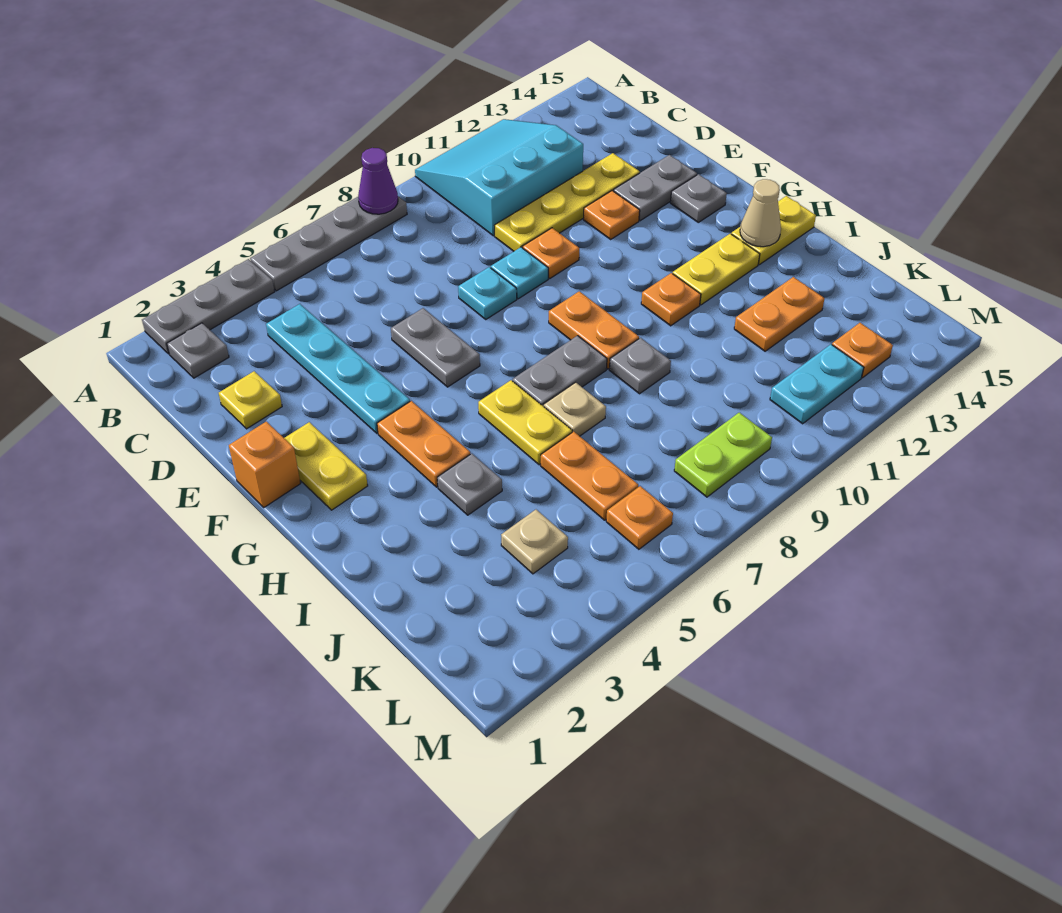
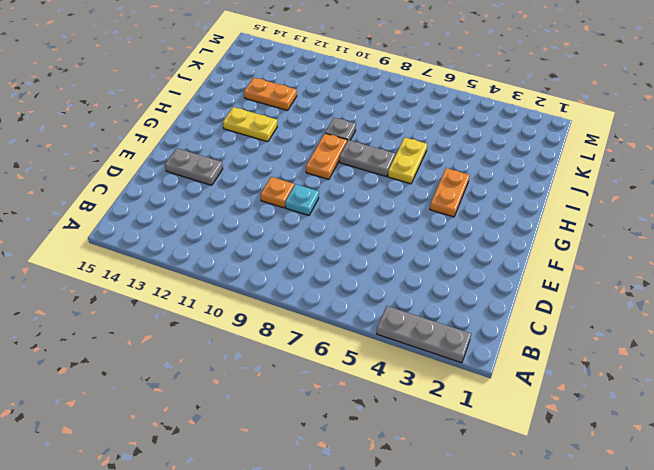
none -> grey 1x4 plate [250,196,407,291]
none -> cyan 3x3 slope [415,119,583,236]
none -> grey 1x1 plate [167,323,229,378]
none -> cyan 1x4 plate [266,304,410,433]

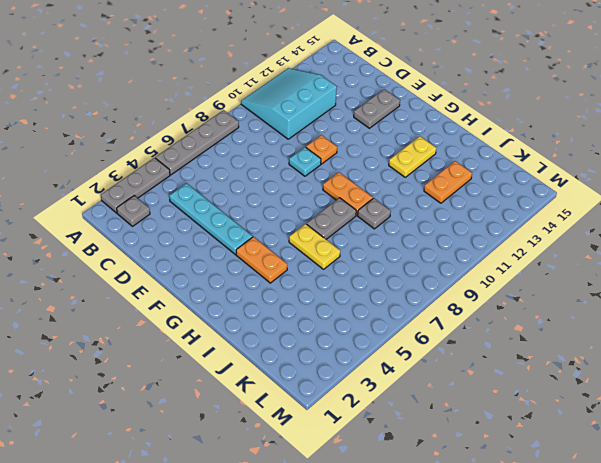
none -> yellow 1x1 plate [219,371,282,429]
none -> yellow 1x4 plate [494,153,640,251]
none -> grey 1x2 plate [391,308,480,387]
none -> cyan 1x1 plate [458,267,517,319]

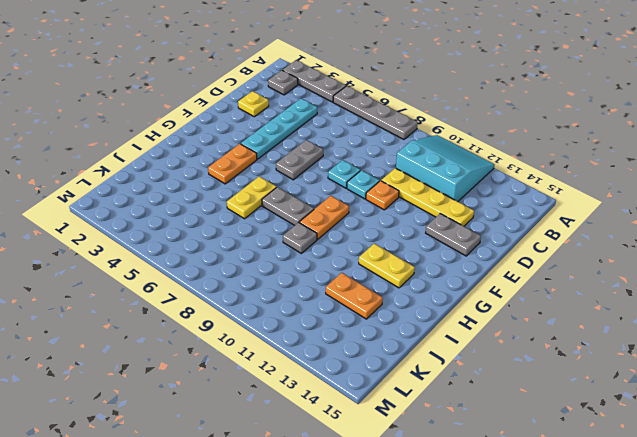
none -> orange 1x1 plate [583,191,640,239]
none -> orange 1x1 brick [229,422,301,507]
none -> yellow 1x2 plate [284,422,368,510]
none -> grey 1x1 plate [670,174,727,222]

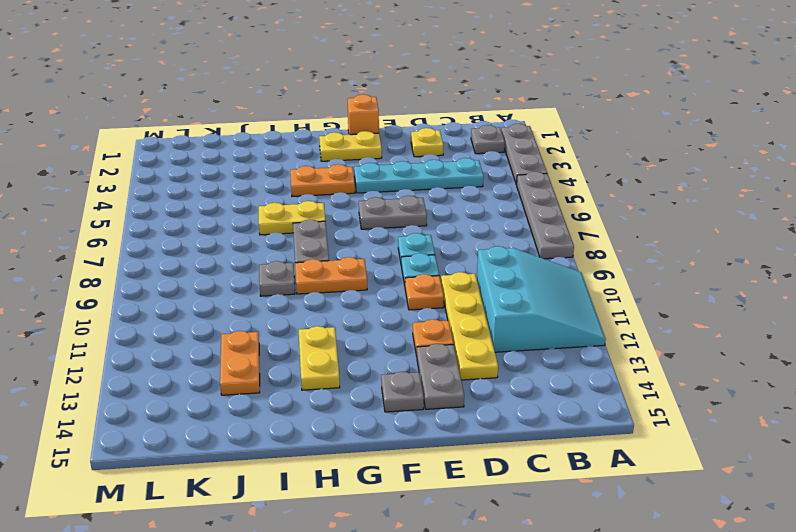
none -> orange 1x1 plate [641,273,701,326]
none -> yellow 1x2 plate [731,196,816,265]
none -> grey 1x1 plate [437,454,502,515]
none -> tan 1x1 plate [544,382,606,436]

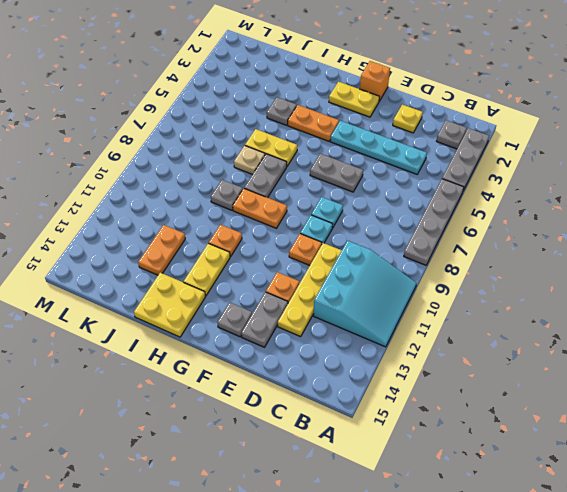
yellow 2x2 plate [134,273,205,337] -> yellow 1x2 plate [731,196,816,265]
none -> orange 1x2 plate [541,432,638,520]
none -> tan 1x1 plate [501,510,568,574]
none -> orange 1x1 plate [606,486,673,549]
none -> lime 1x2 plate [674,413,772,497]

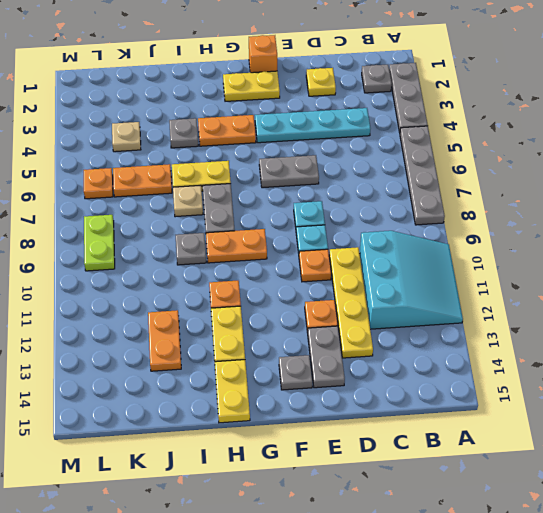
none -> cyan 1x2 plate [770,344,864,424]
none -> orange 1x1 plate [832,323,893,378]
none -> purple 1x1 cone [358,148,398,214]
none -> tan 1x1 cone [740,179,781,247]

